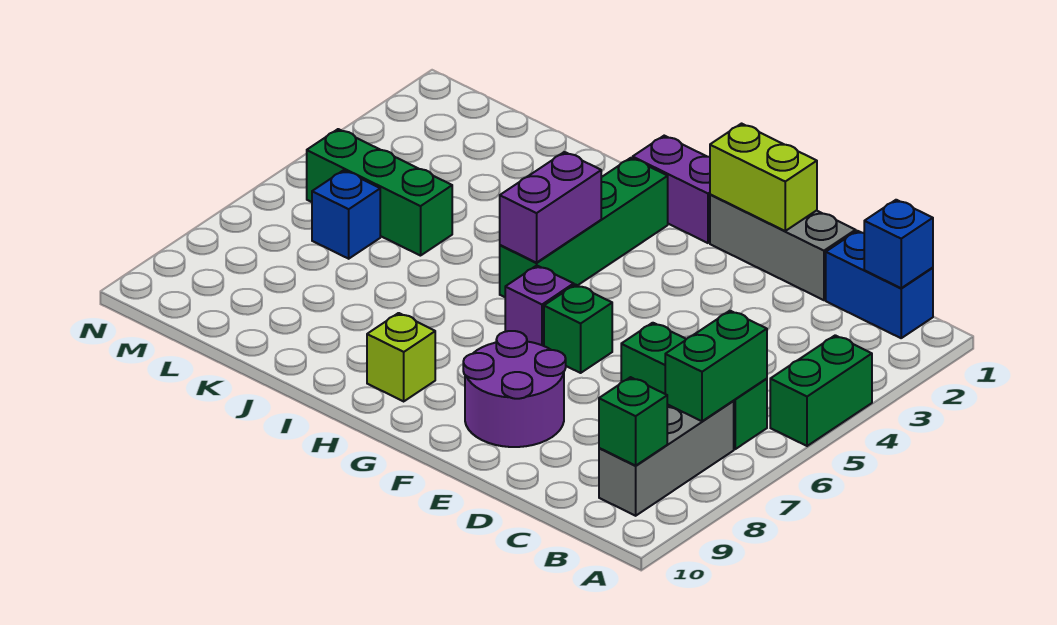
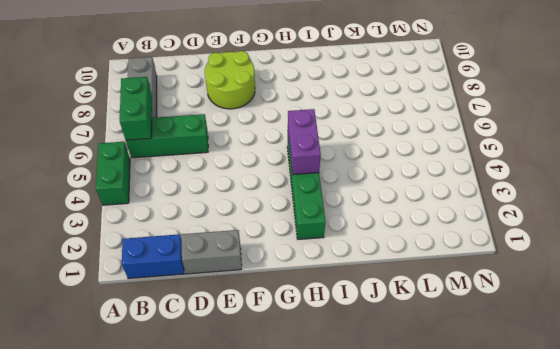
grey 1x2 brick [182,230,242,274] -> grey 1x3 brick [710,194,856,300]
lime 2x2 round brick [205,51,255,109] -> purple 2x2 round brick [463,331,566,447]
none -> green 1x1 brick [544,285,612,373]
none -> purple 1x2 brick [633,136,710,243]
none -> purple 1x1 brick [505,266,574,346]

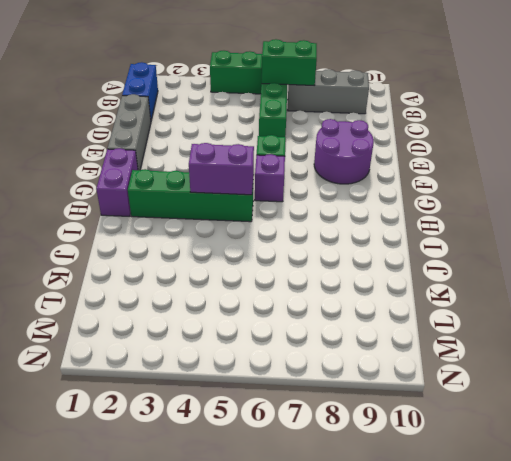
none -> lime 1x1 brick [367,313,435,401]
none -> green 1x3 brick [307,129,452,256]
none -> blue 1x1 brick [312,170,380,259]

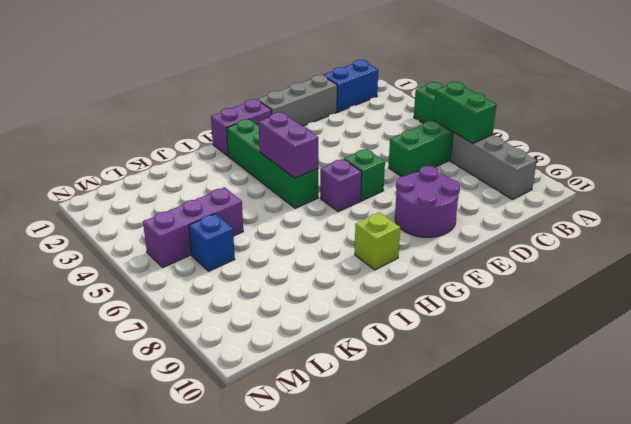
purple 1x3 brick [143,188,243,267] -> green 1x3 brick [307,129,452,256]
none -> blue 1x1 brick [864,200,933,288]
none -> green 1x1 brick [599,377,667,466]
none -> lime 1x2 brick [710,124,817,231]

